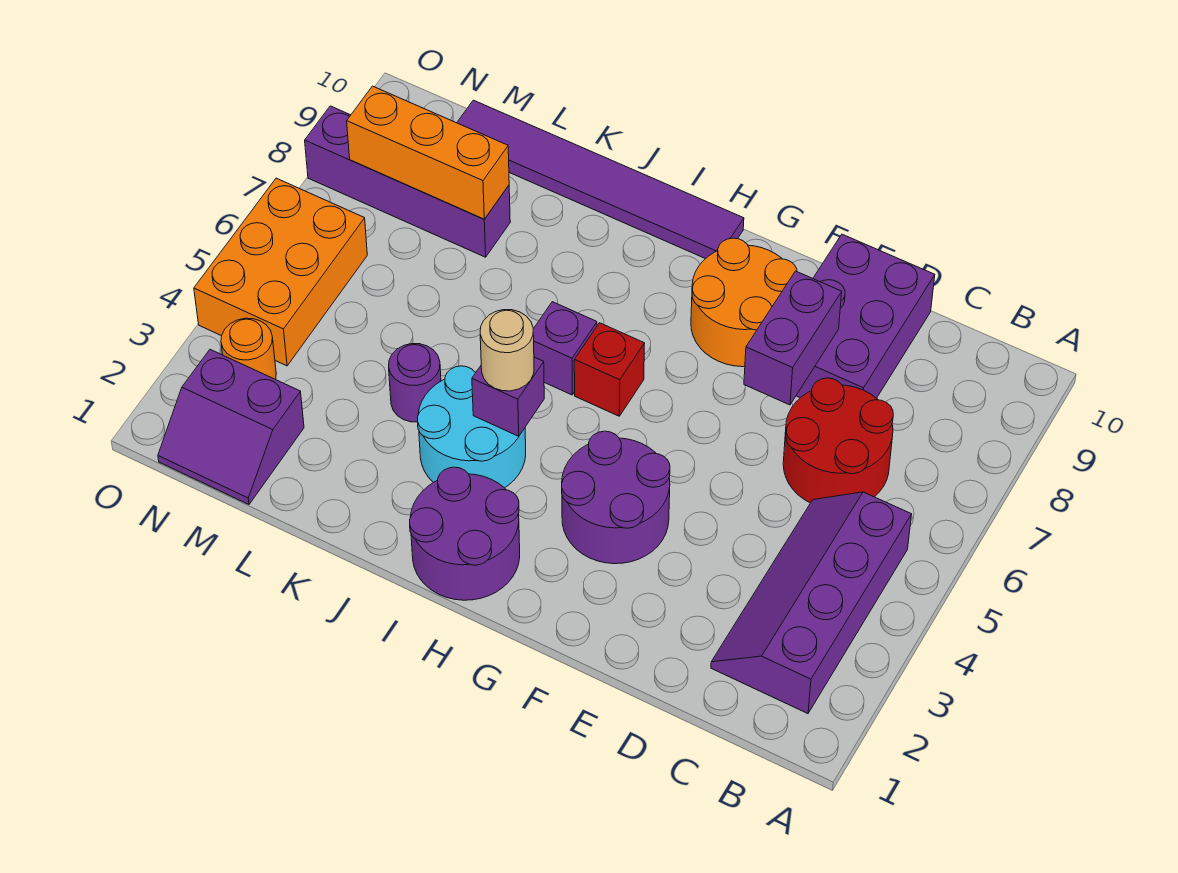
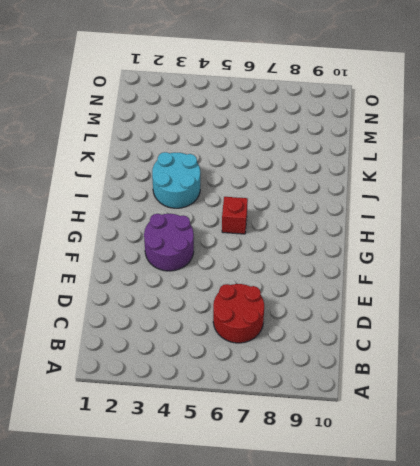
none -> purple 2x4 slope [711,492,912,714]
none -> purple 2x3 brick [796,234,935,398]
none -> orange 2x2 round brick [691,238,797,367]

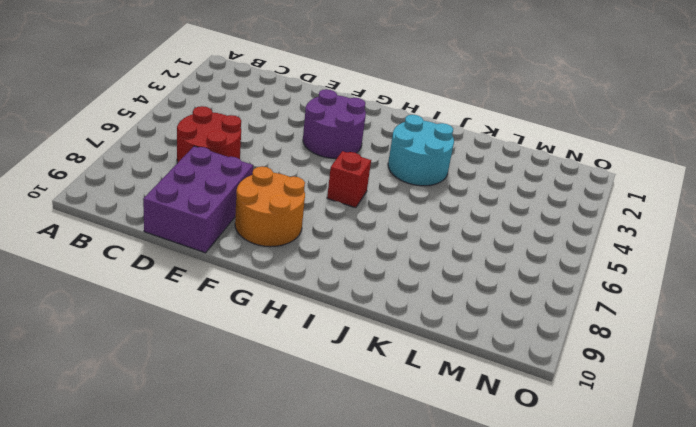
none -> purple 2x4 slope [711,492,912,714]
none -> purple 2x2 round brick [410,467,520,600]
none -> purple 1x6 tile [457,100,744,259]

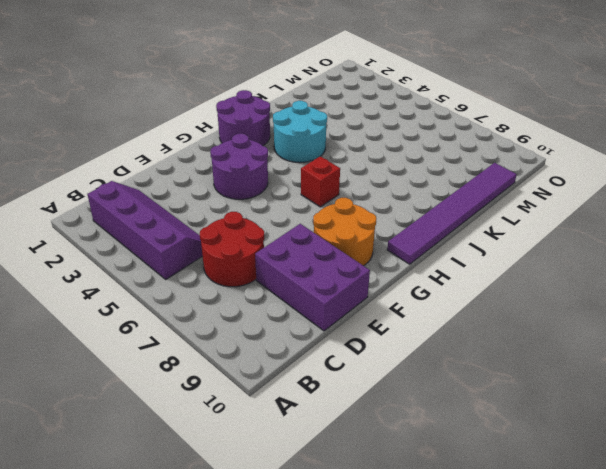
none -> purple 1x1 brick [533,302,597,395]
none -> purple 1x1 round brick [389,344,441,422]
none -> purple 1x4 brick [305,106,510,257]

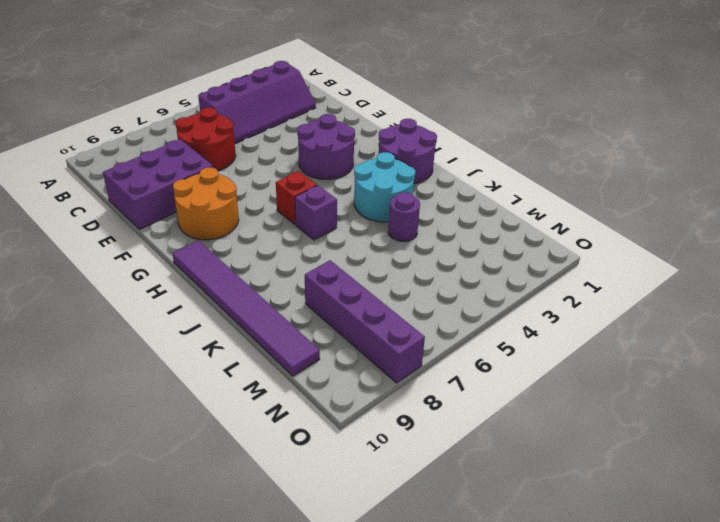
none -> purple 2x2 slope [158,350,304,504]
none -> orange 1x1 round brick [221,318,276,379]
none -> orange 2x3 brick [194,178,367,366]

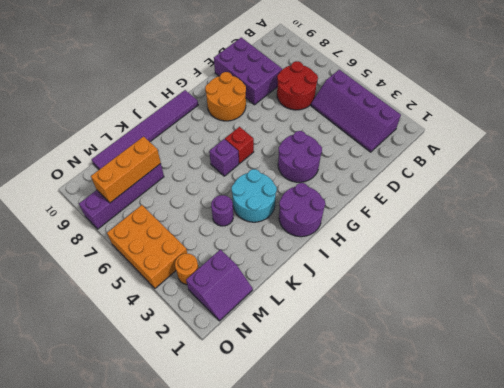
none -> purple 1x2 brick [744,271,842,405]
none -> purple 1x1 brick [472,357,544,436]
none -> tan 1x1 round brick [480,310,534,391]

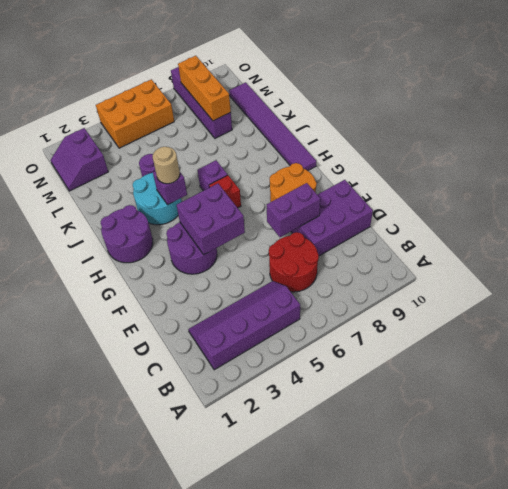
purple 2x2 brick [177,183,245,255] -> none
none -> orange 1x1 round brick [221,318,276,379]

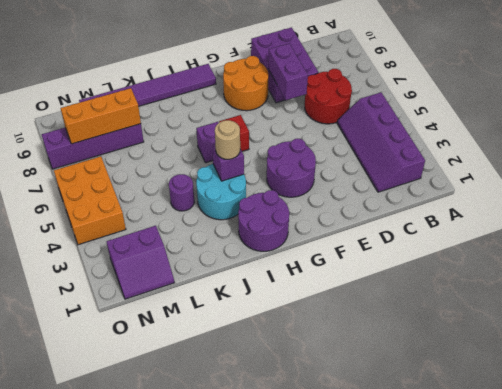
none -> orange 1x1 round brick [221,318,276,379]

